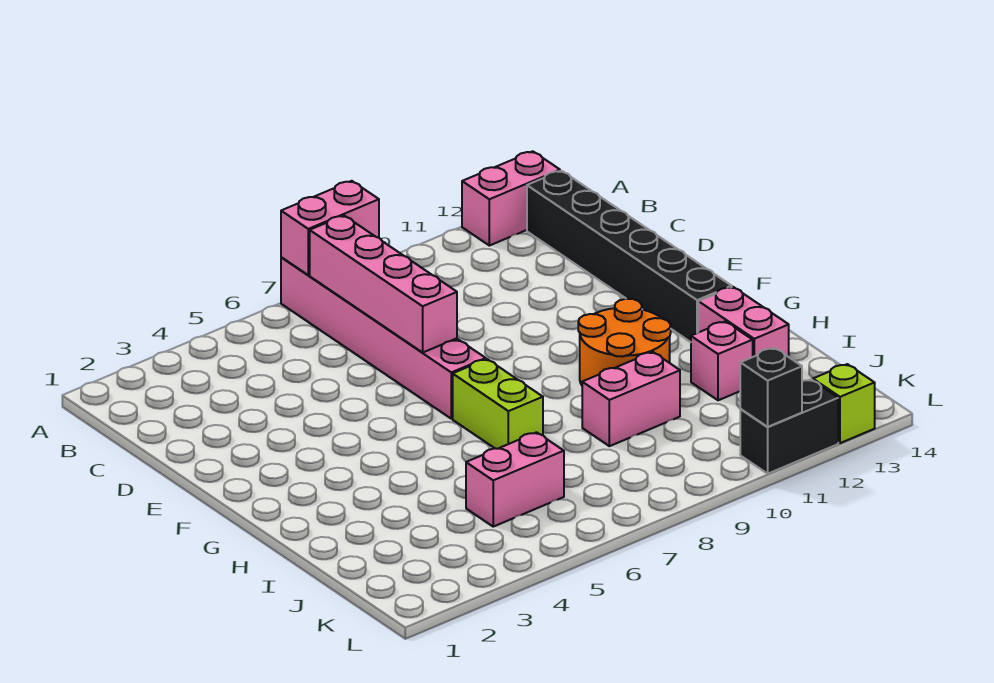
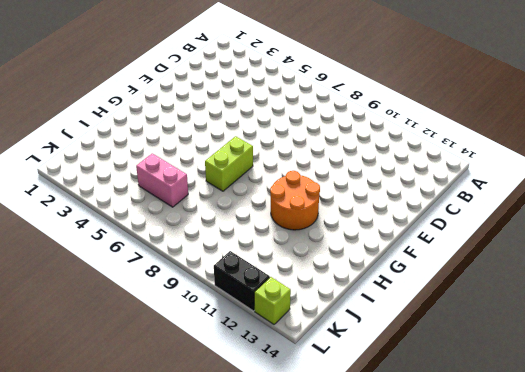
none -> pink 1x6 brick [281,257,486,419]
none -> pink 1x2 brick [462,151,560,246]
none -> black 1x6 brick [527,171,732,342]

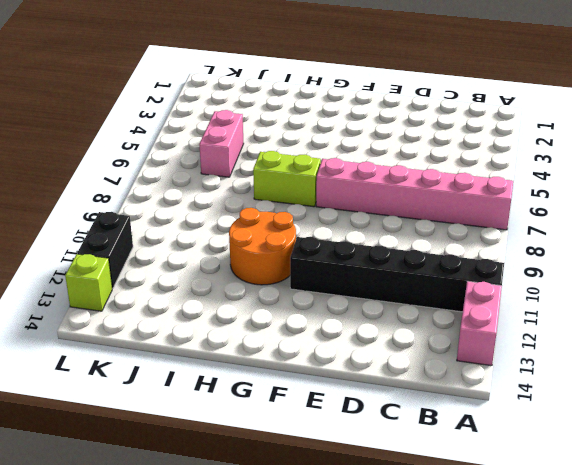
black 1x6 brick [290,237,504,312] -> black 1x6 brick moved to [527,171,732,342]
none -> pink 1x2 brick [698,287,789,357]
none -> pink 1x2 brick [582,352,680,446]
none -> pink 1x1 brick [691,321,753,400]

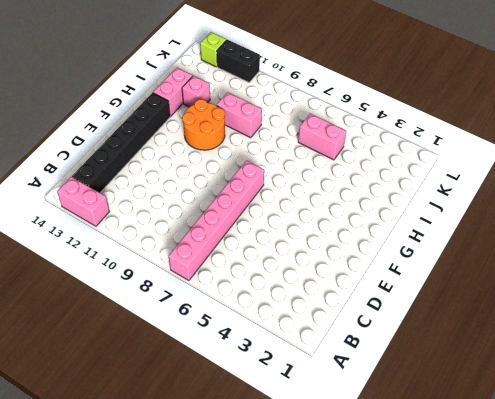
none -> lime 1x2 brick [453,359,543,449]
none -> pink 1x2 brick [281,181,379,275]
none -> pink 1x4 brick [310,216,457,352]

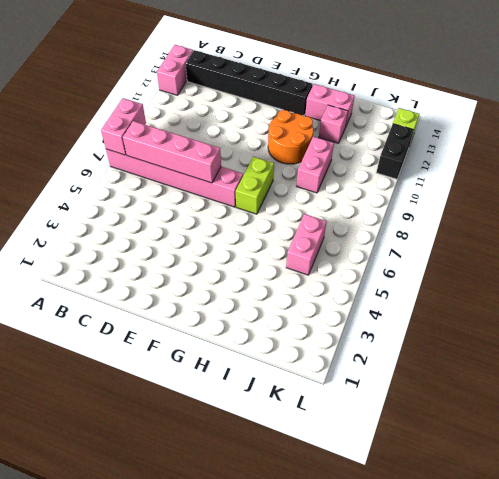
lime 1x2 brick [236,157,274,214] -> lime 1x2 brick turned to [453,359,543,449]
none -> black 1x1 brick [740,348,802,427]

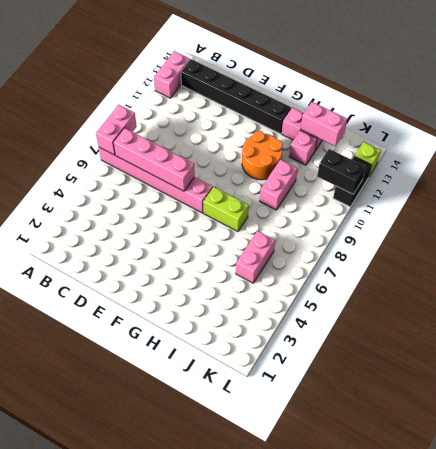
pink 1x2 brick [301,102,347,146] -> none
black 1x2 brick [317,149,365,194] -> black 1x1 brick [740,348,802,427]

